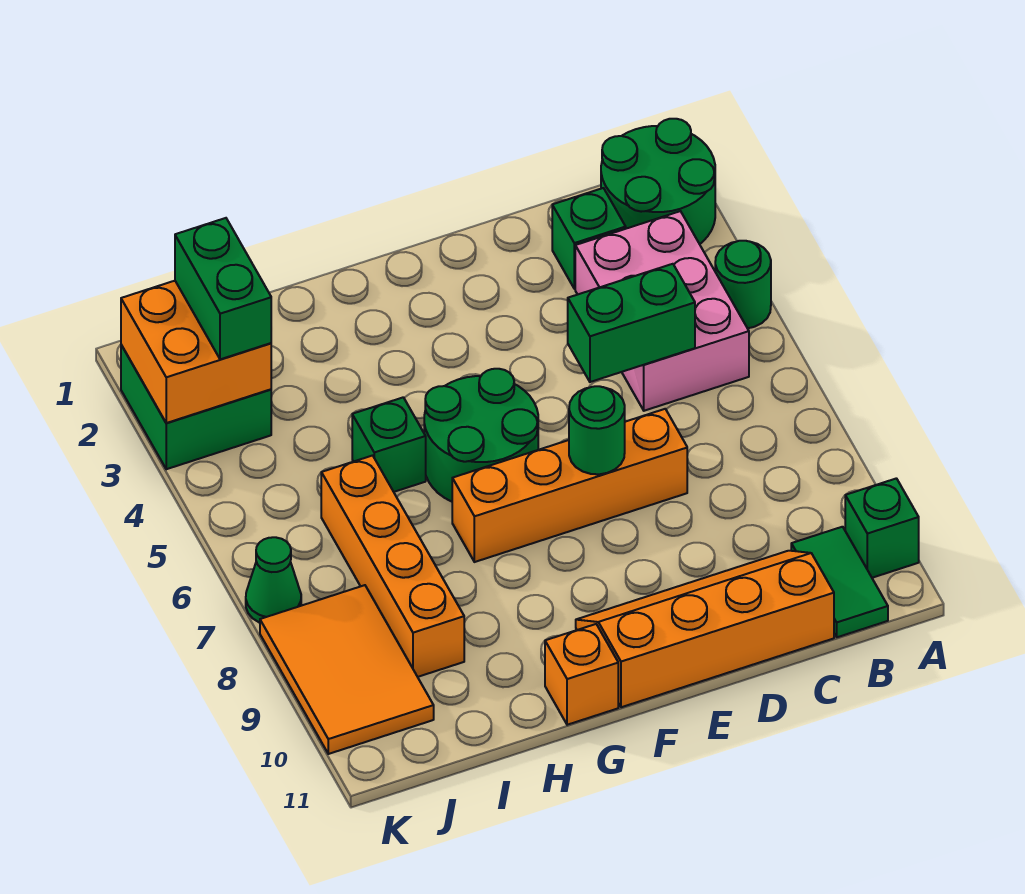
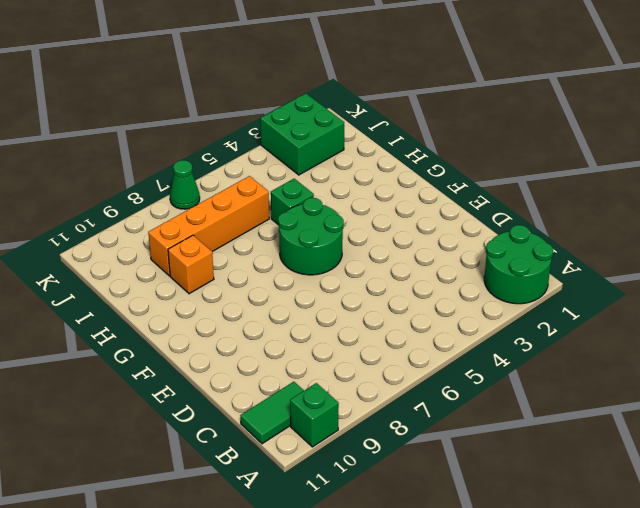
orange 1x1 brick [168,235,214,294] -> orange 1x1 brick moved to [545,624,618,725]
none -> green 1x1 round brick [715,241,771,328]
none -> pink 2x3 brick [575,211,749,411]
none -> green 1x1 brick [552,188,626,289]

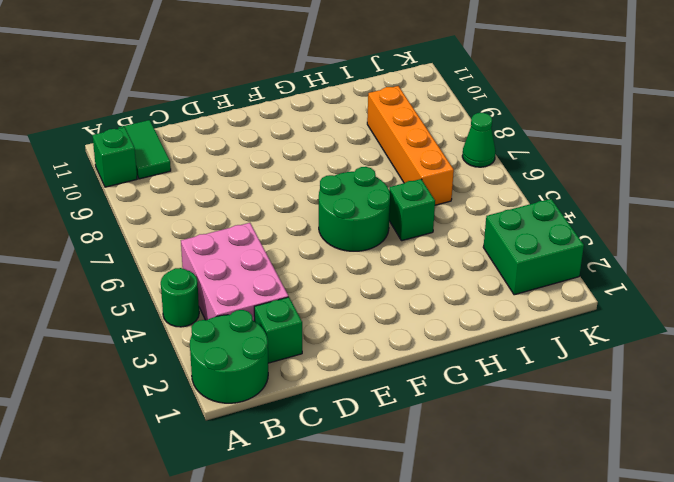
none -> orange 2x4 slope [576,551,834,707]
none -> orange 1x4 brick [452,409,687,562]
none -> orange 1x1 brick [545,624,618,725]

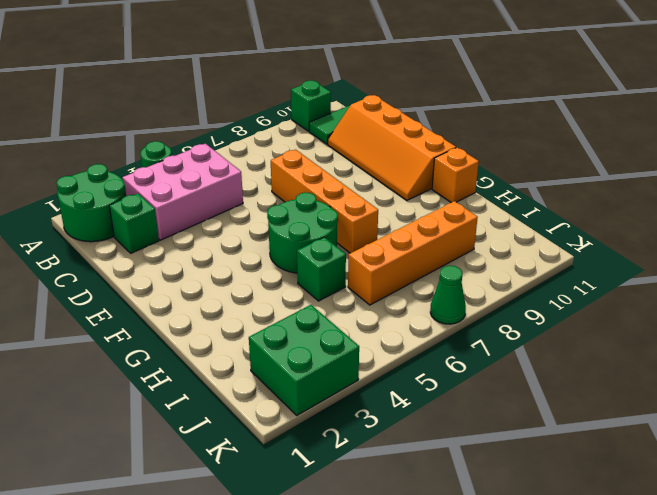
none -> orange 2x3 tile [260,585,434,754]
none -> green 1x2 brick [568,264,695,382]
none -> green 1x1 round brick [569,386,625,474]

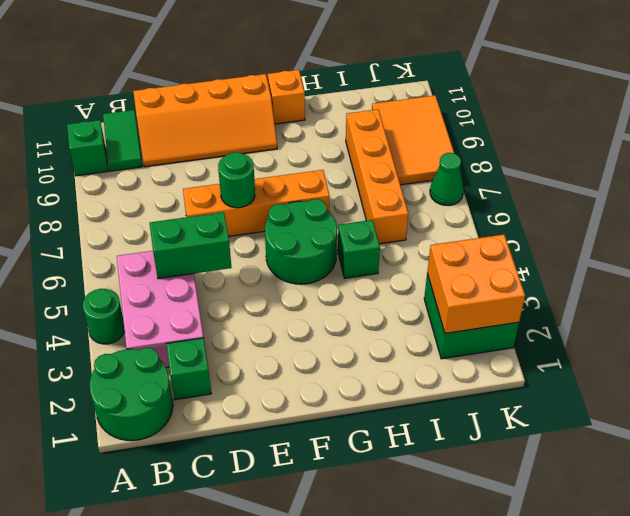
none -> green 1x2 brick [175,218,271,359]

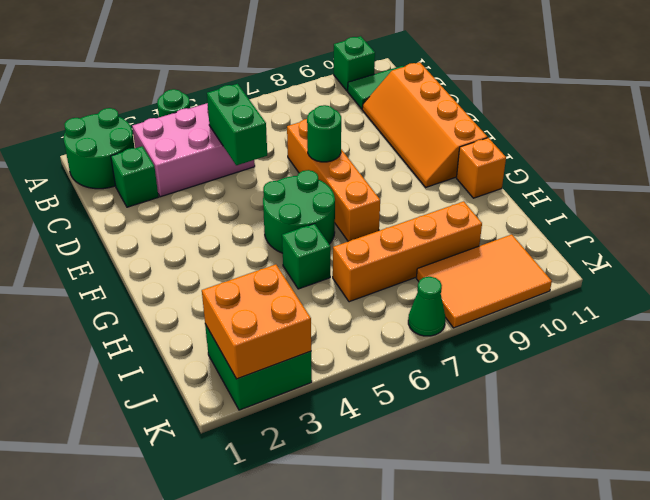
none -> green 1x2 brick [175,218,271,359]

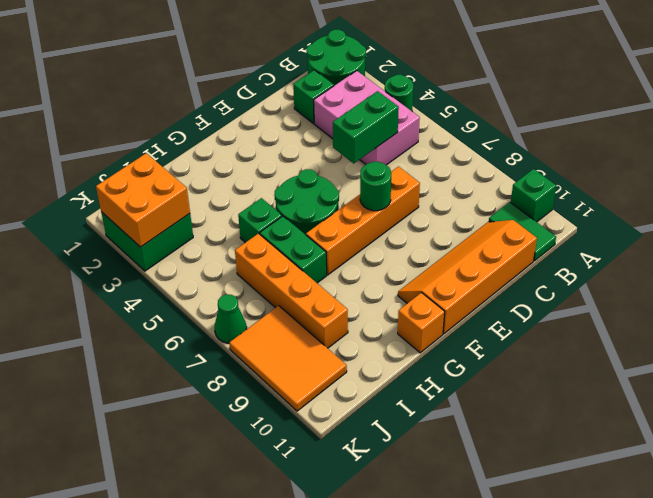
green 1x2 brick [260,216,327,283] -> green 1x2 brick moved to [175,218,271,359]

